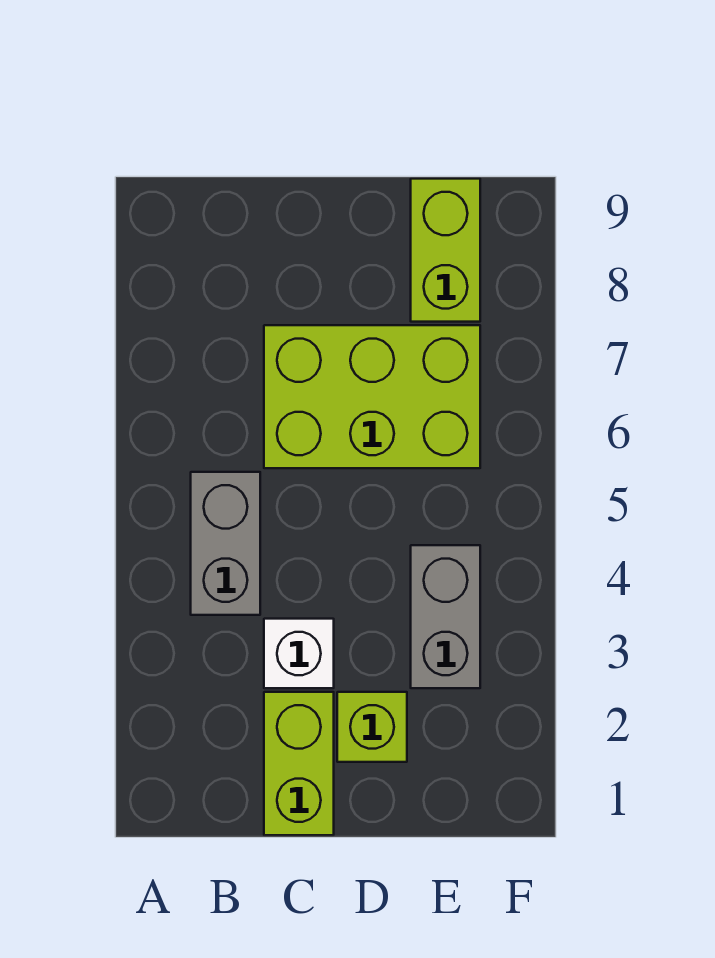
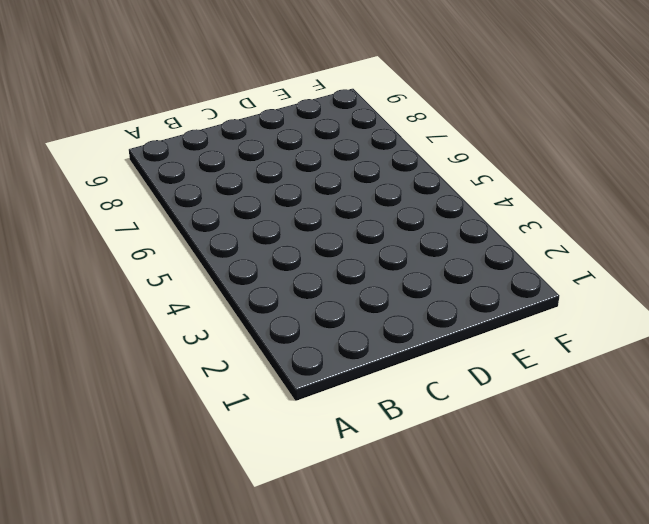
none -> grey 1x2 brick [191,472,260,615]
none -> lime 1x2 brick [264,692,334,835]

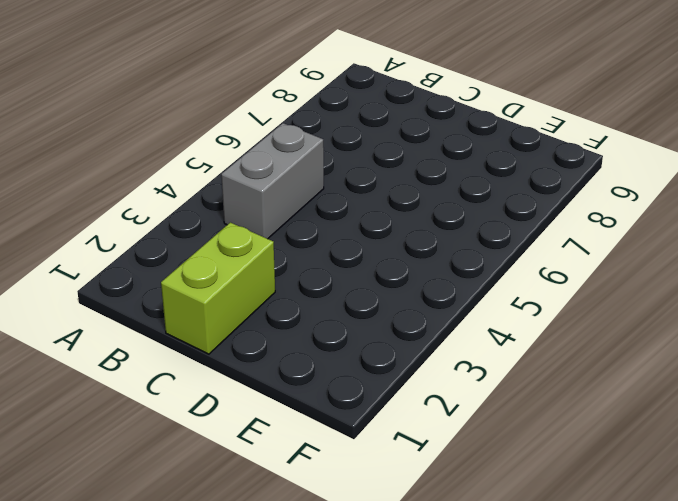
none -> white 1x1 brick [264,619,334,688]
none -> lime 2x3 brick [264,325,480,468]

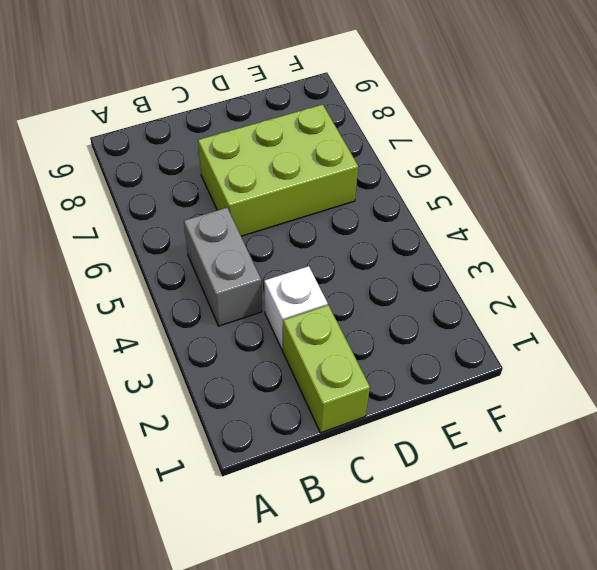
none -> lime 1x1 brick [337,692,407,762]
none -> grey 1x2 brick [411,545,480,688]

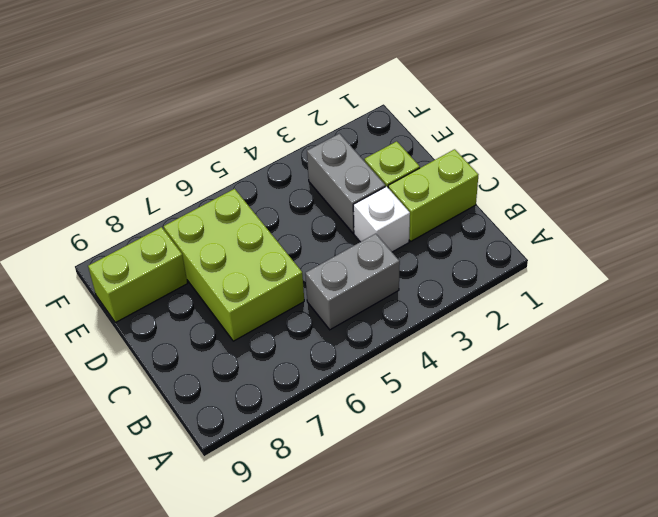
grey 1x2 brick [307,134,385,233] -> grey 1x2 brick turned to [411,545,480,688]

